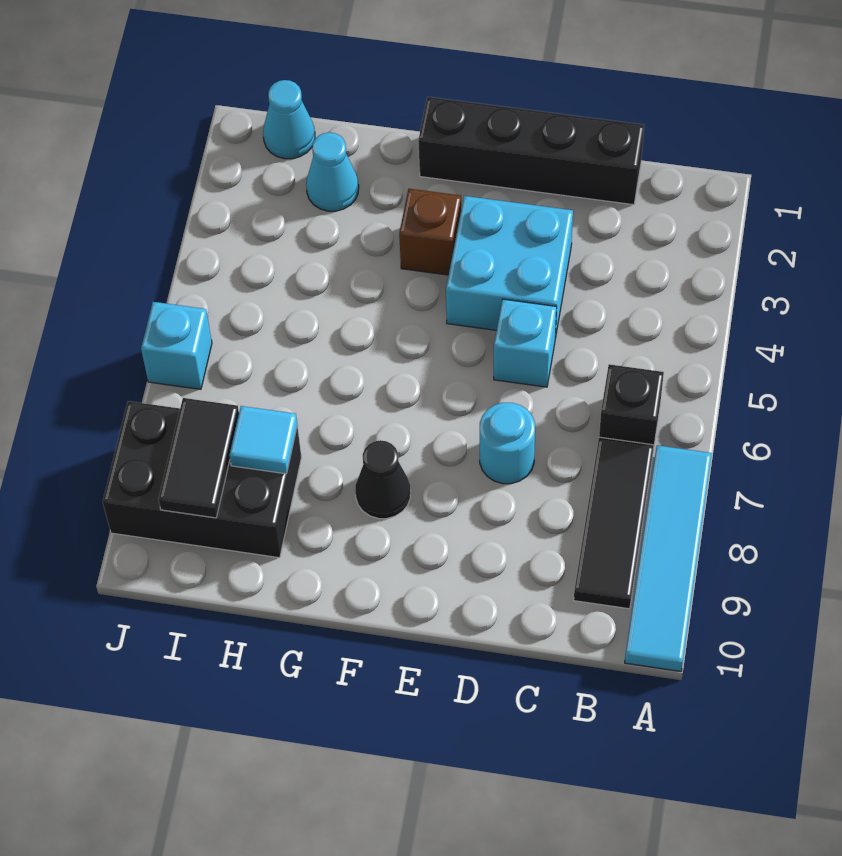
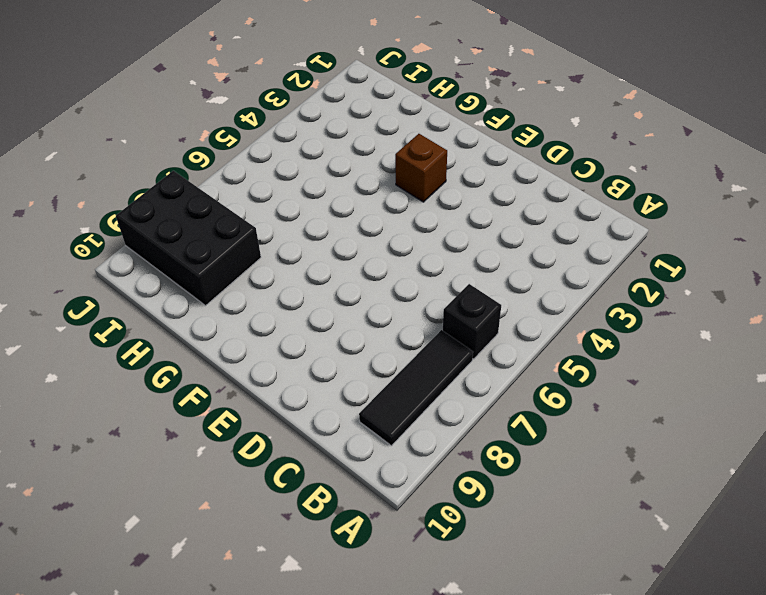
none -> cyan 1x4 tile [625,445,712,671]
none -> black 1x4 brick [418,97,644,205]
none -> cyan 2x2 brick [446,196,573,338]

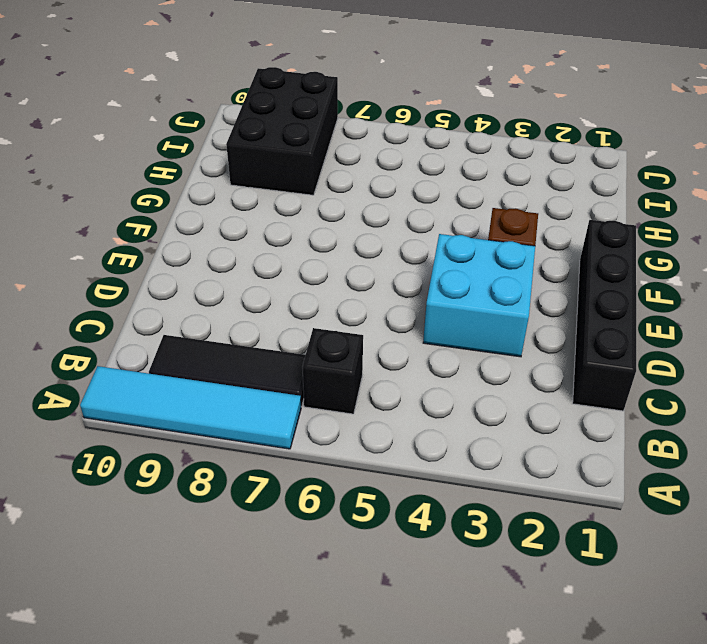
none -> cyan 1x1 brick [494,299,557,387]
none -> cyan 1x1 round brick [480,403,535,484]
none -> black 1x1 cone [355,440,411,519]

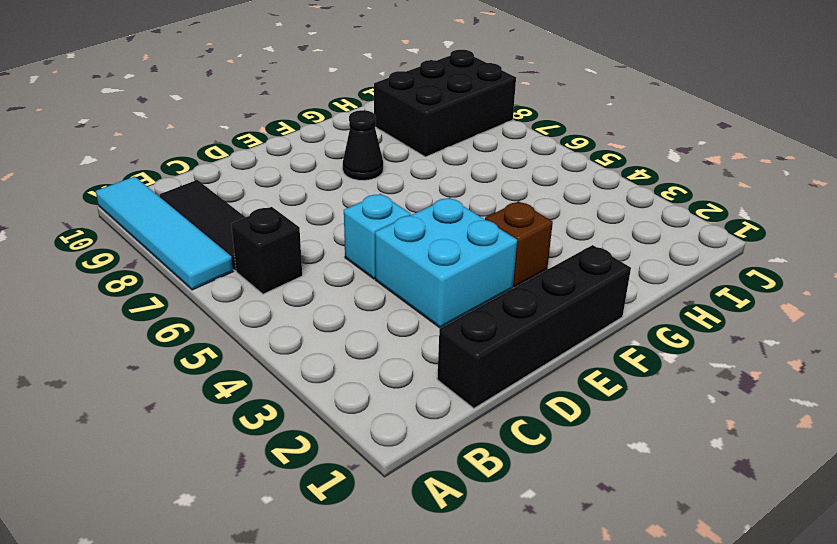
none -> cyan 1x1 round brick [480,403,535,484]
none -> cyan 1x1 cone [306,132,359,211]
none -> cyan 1x1 cone [263,80,315,159]

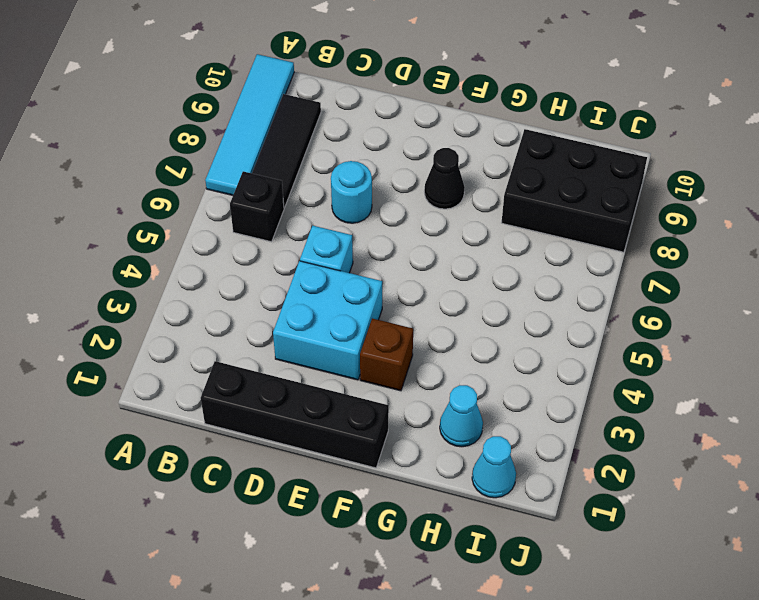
none -> cyan 1x1 brick [141,302,212,389]
none -> cyan 1x1 tile [229,406,297,474]
none -> black 1x2 tile [158,398,239,518]

